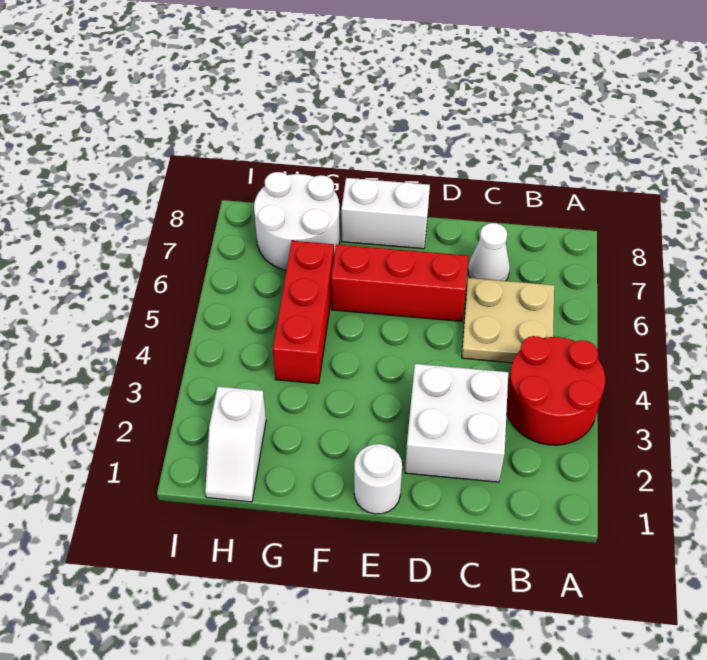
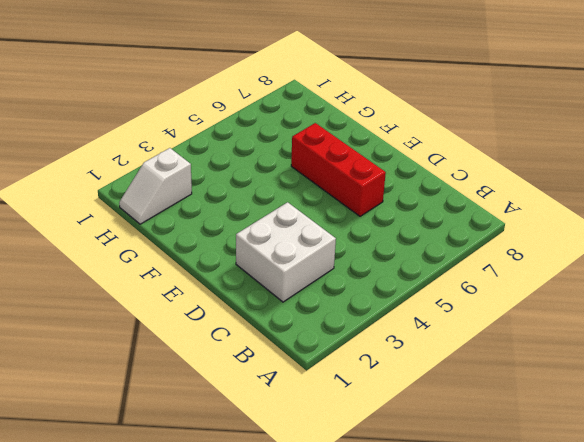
none -> red 2x2 round brick [507,336,605,445]
none -> tan 2x2 plate [462,278,554,363]

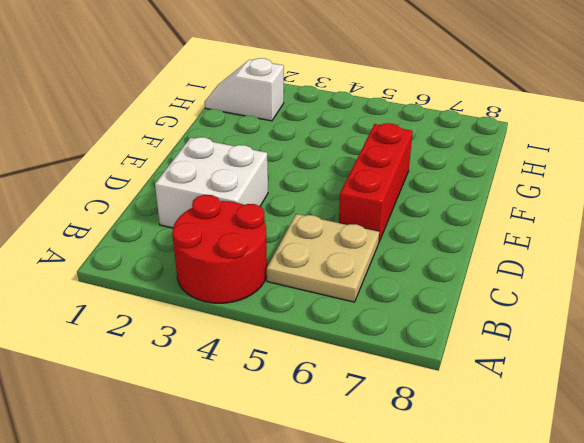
none -> white 1x1 cone [468,223,510,281]
none -> white 1x1 round brick [354,444,402,514]

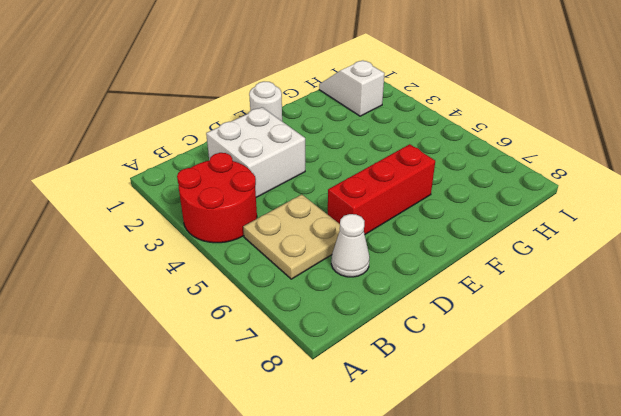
none -> white 1x2 brick [341,178,430,249]
none -> red 1x3 brick [273,241,334,384]

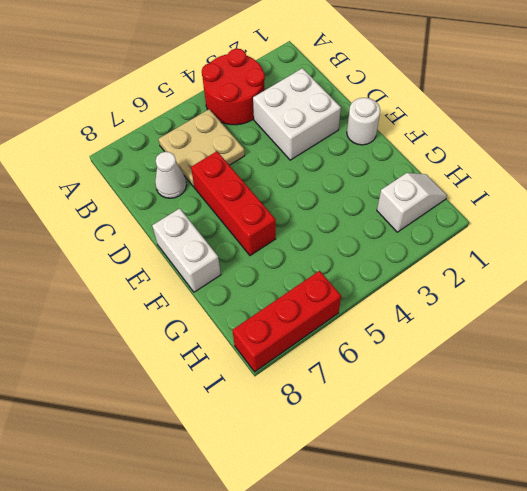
red 1x3 brick [232,271,341,372] -> red 1x3 brick moved to [273,241,334,384]
none -> white 2x2 round brick [254,172,340,270]

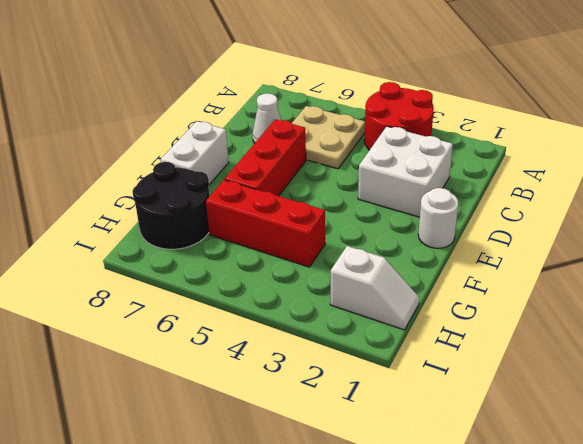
black 2x2 round brick [132,162,209,249] -> white 2x2 round brick [254,172,340,270]

